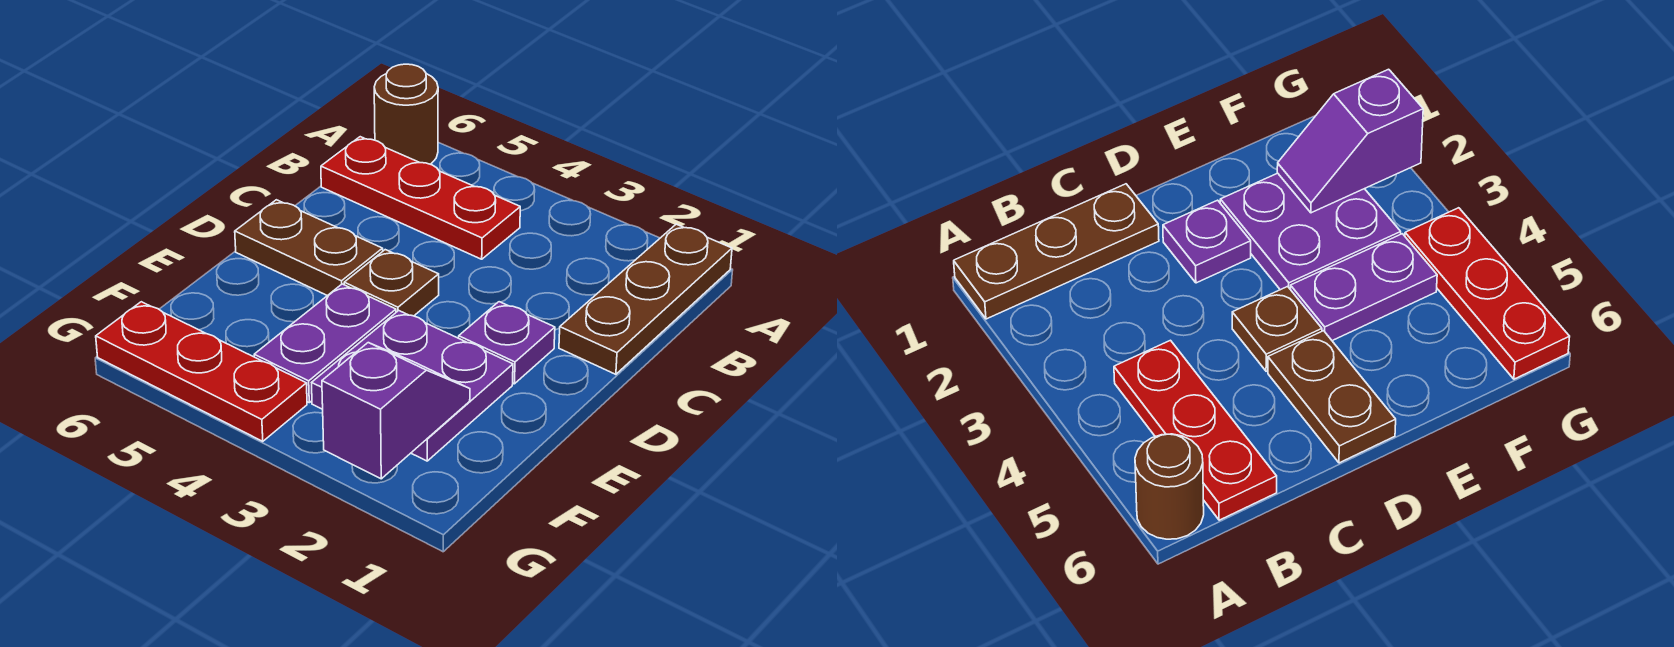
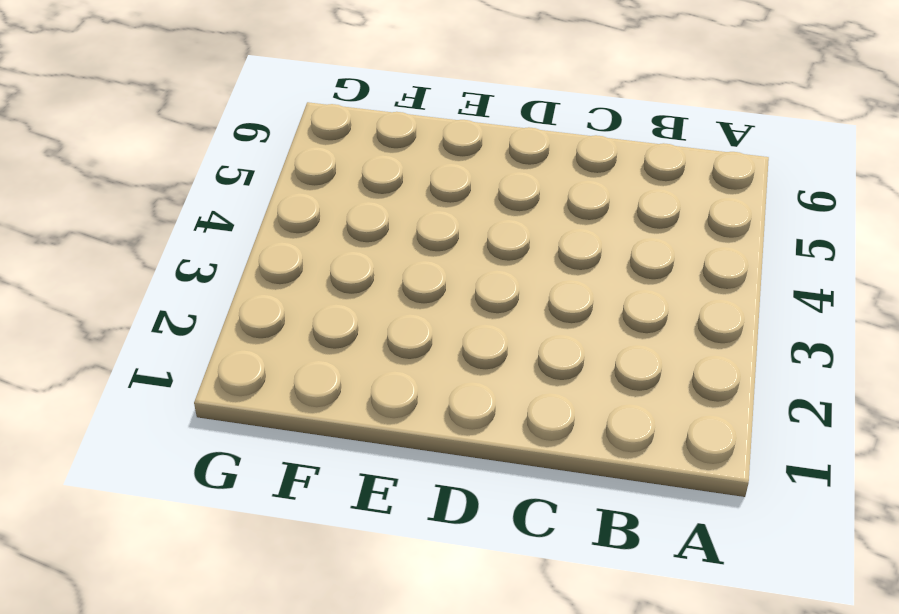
none -> brown 1x3 plate [559,224,732,374]
none -> brown 1x1 round brick [374,64,438,164]

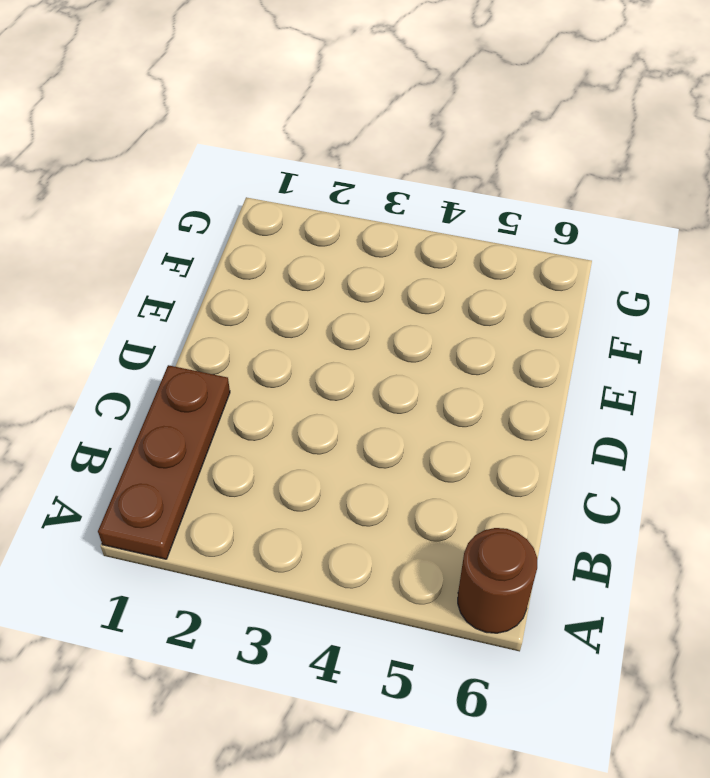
none -> red 1x3 plate [321,137,520,259]
none -> purple 1x1 plate [459,302,555,384]

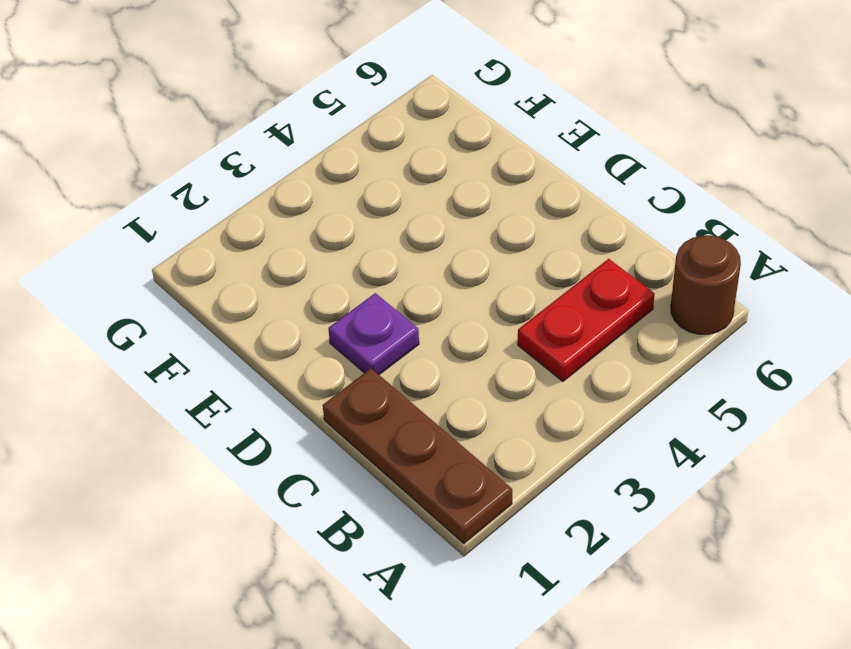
red 1x2 plate [518,259,654,381] -> red 1x3 plate [321,137,520,259]
none -> brown 1x1 plate [344,250,439,316]
none -> brown 1x2 plate [235,200,383,296]

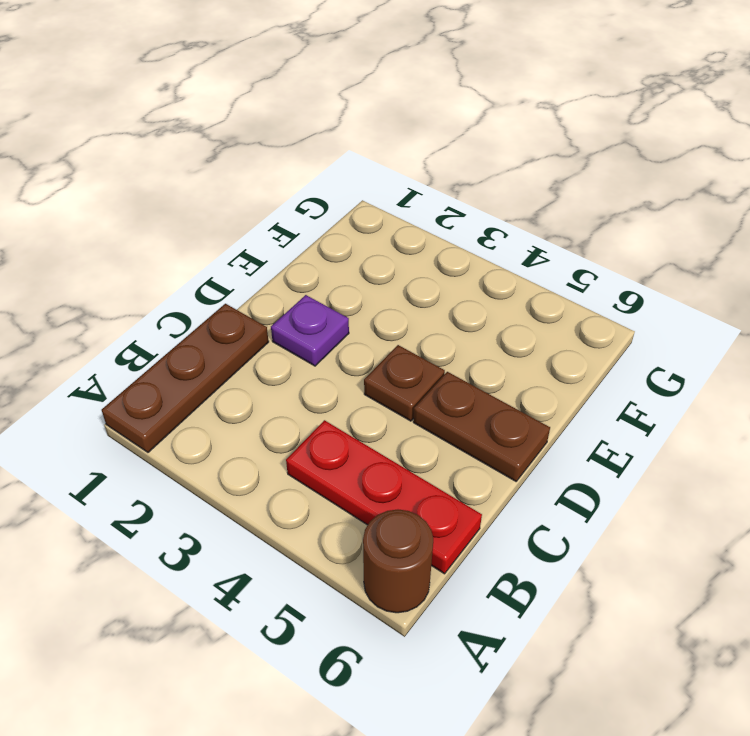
none -> purple 2x2 plate [312,311,513,461]
none -> purple 1x2 plate [254,284,396,403]

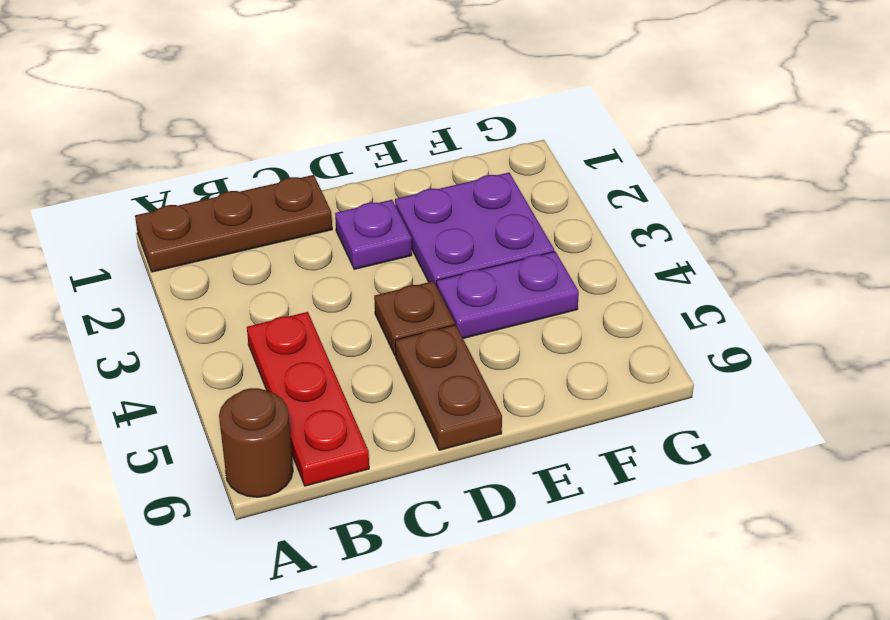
none -> red 1x3 plate [96,302,307,441]
none -> purple 1x2 slope [322,343,470,479]

